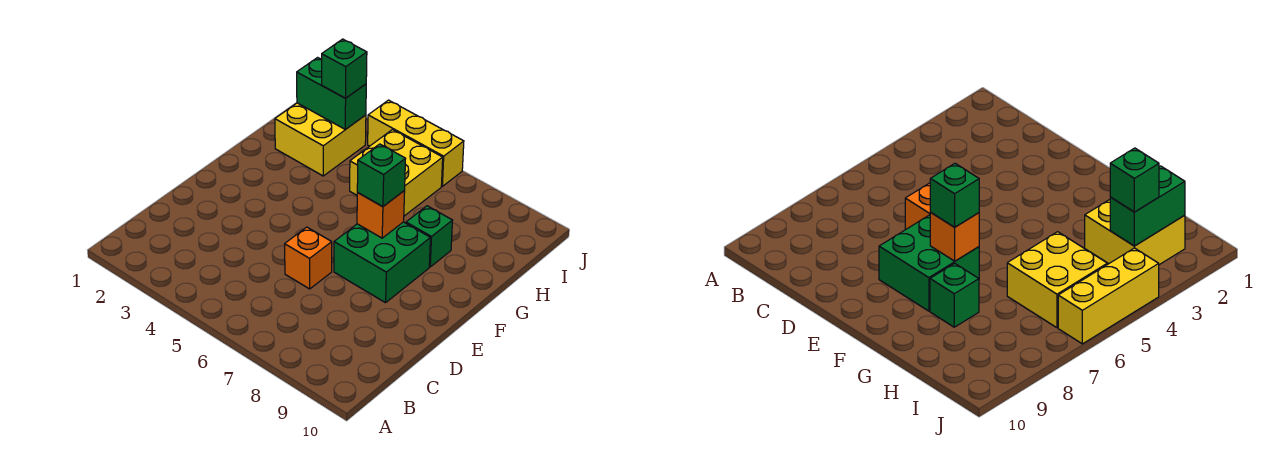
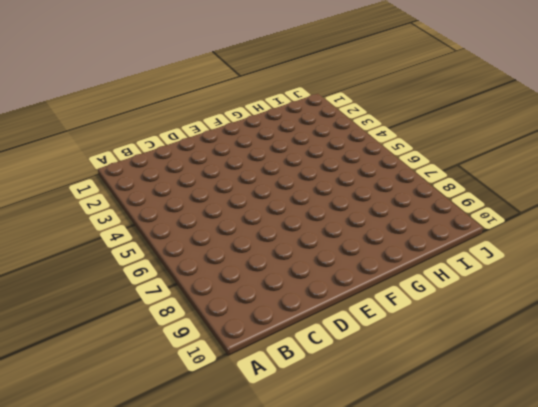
none -> orange 1x1 brick [285,227,332,289]
none -> green 2x2 brick [334,222,430,303]

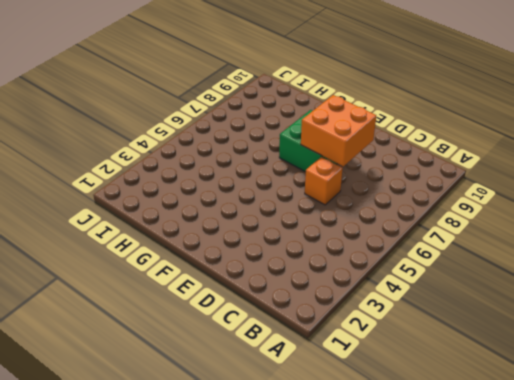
orange 2x2 brick [301,95,376,166] -> none
none -> green 1x1 brick [406,206,453,267]
none -> yellow 2x2 brick [275,103,366,176]

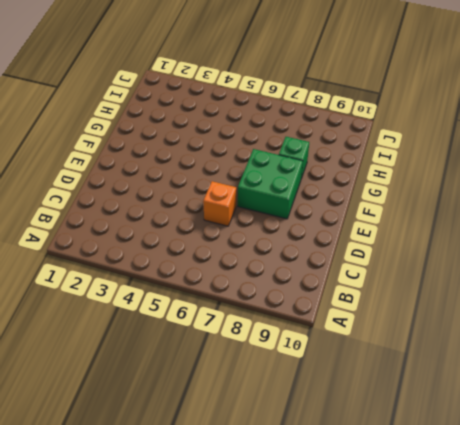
none -> yellow 2x2 brick [275,103,366,176]
none -> yellow 2x2 brick [350,130,443,216]

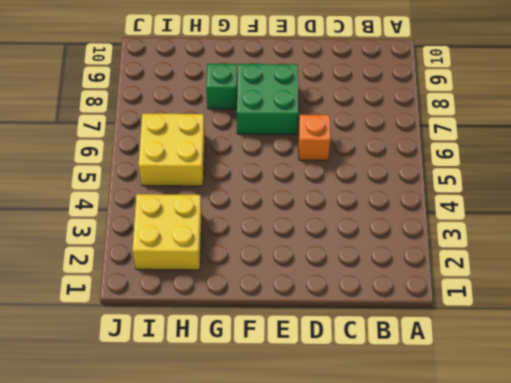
none -> yellow 1x3 brick [368,100,464,186]
none -> orange 1x1 brick [357,191,405,238]

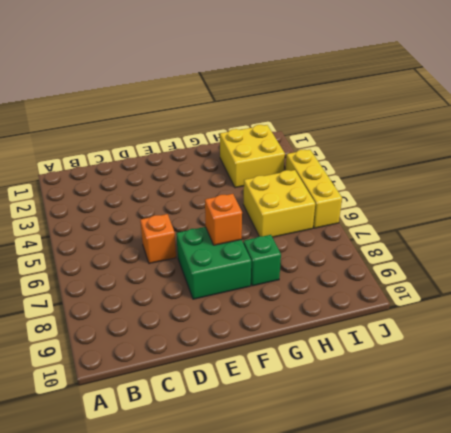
none -> green 1x2 brick [297,58,366,129]
none -> green 1x1 brick [357,144,406,207]

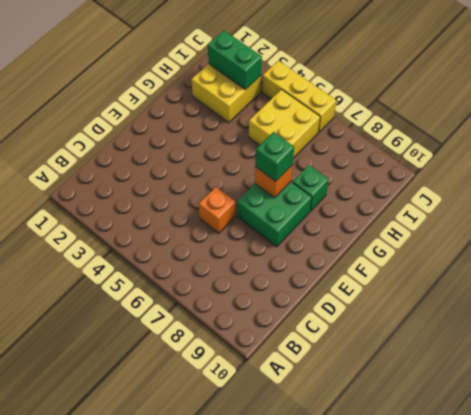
none -> green 1x1 brick [322,39,367,98]

